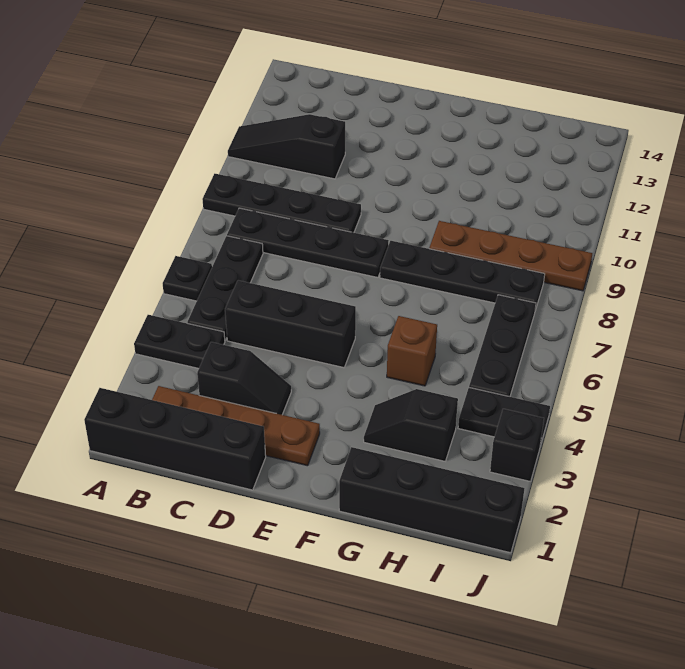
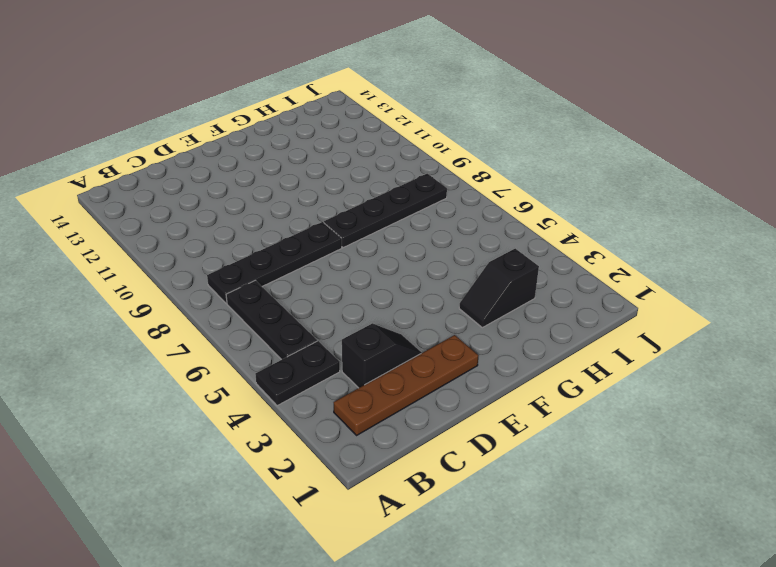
none -> black 1x4 brick [84,388,266,490]
none -> black 1x1 plate [163,256,212,301]
none -> black 1x4 plate [202,174,361,233]

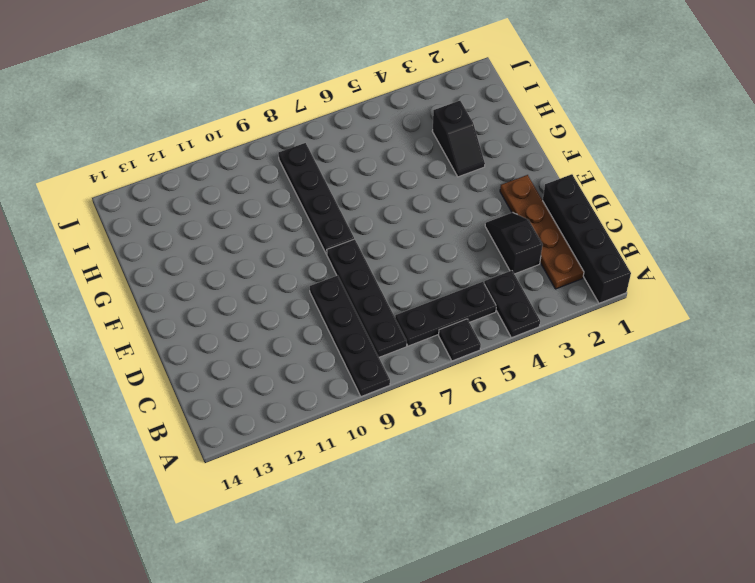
none -> black 1x3 slope [228,114,345,179]
none -> black 1x3 brick [225,280,356,368]
none -> black 1x4 brick [339,447,524,553]

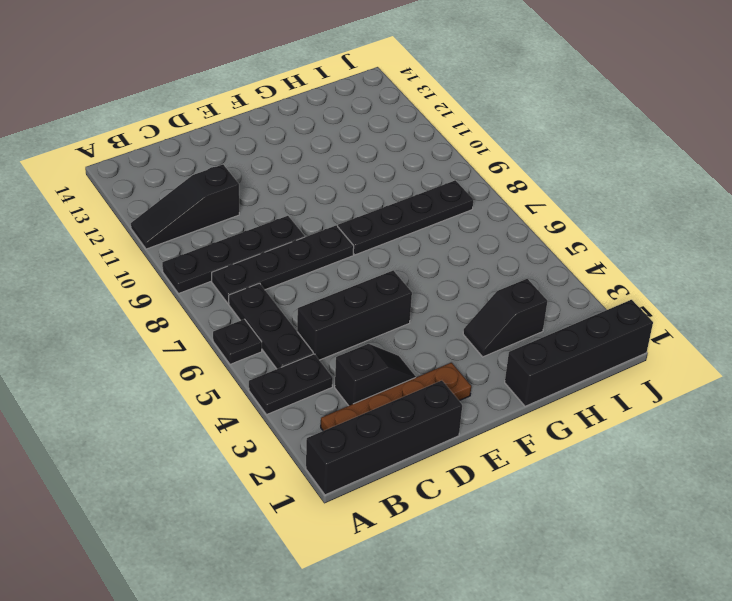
none -> brown 1x1 brick [387,316,437,386]
none -> brown 1x4 plate [429,221,592,291]
none -> black 1x2 plate [458,388,550,446]

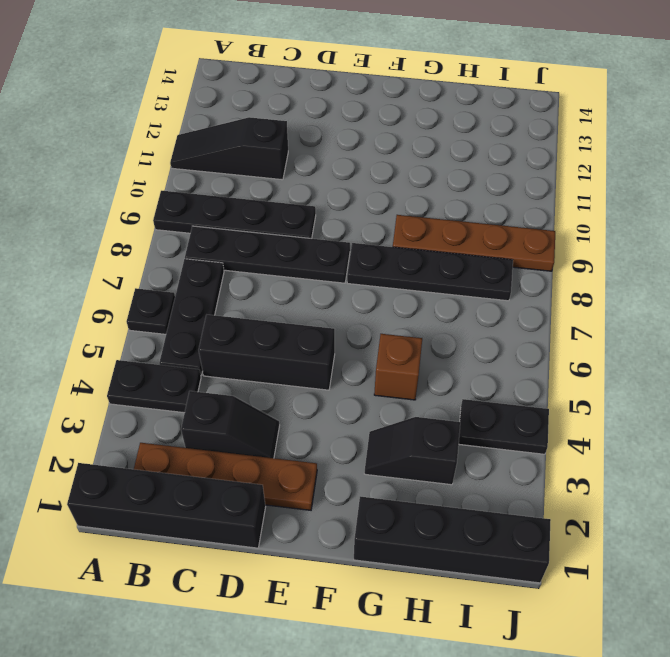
none -> black 1x3 plate [469,295,536,397]
none -> black 1x1 brick [490,409,544,481]

